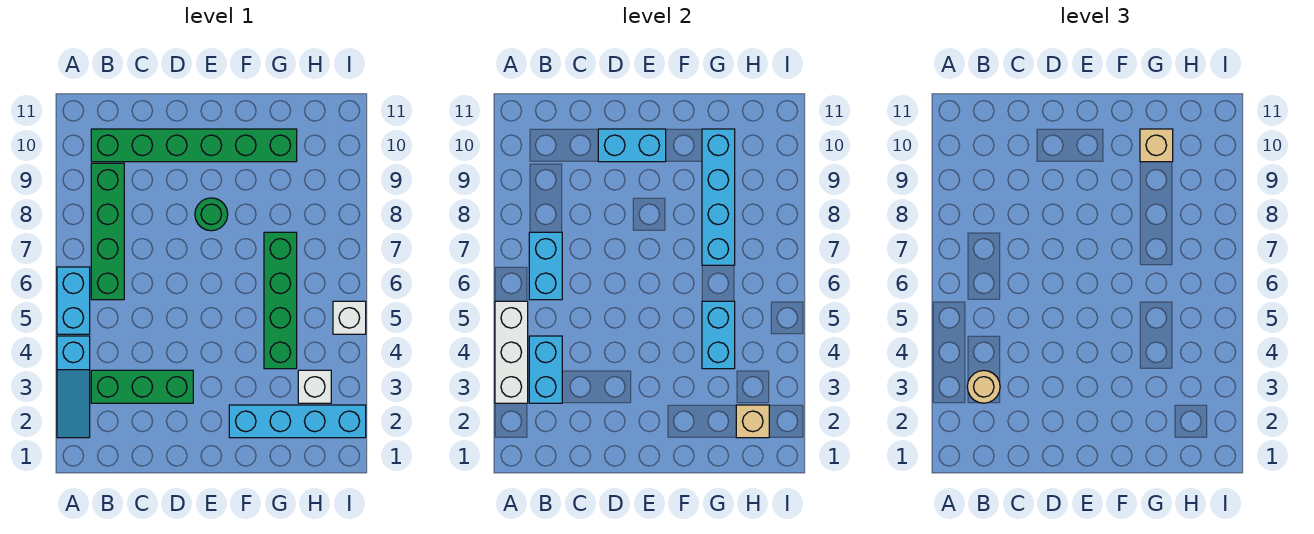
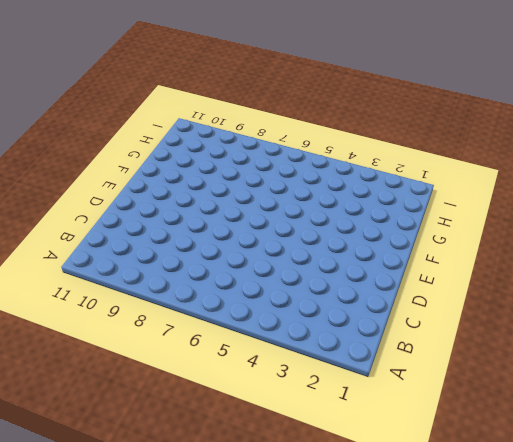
none -> cyan 1x3 slope [57,336,90,438]
none -> cyan 1x2 brick [57,267,90,334]
none -> green 1x3 brick [91,370,193,403]

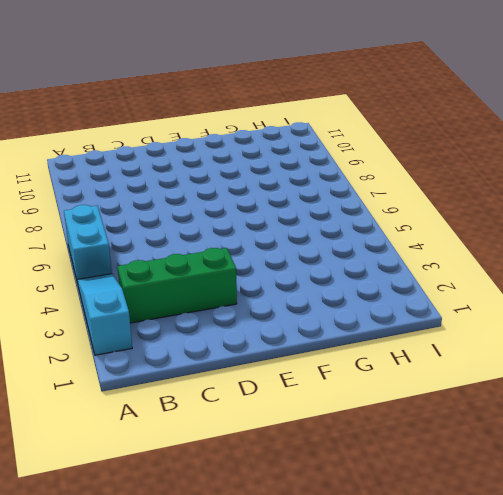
cyan 1x3 slope [77,274,132,355] -> cyan 1x3 slope turned to [57,336,90,438]
none -> green 1x4 brick [91,163,124,300]
none -> green 1x6 brick [91,129,297,162]
none -> green 1x1 round brick [195,198,228,231]

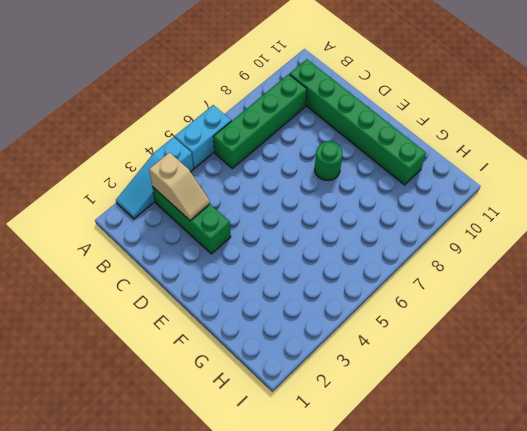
tan 1x2 slope [149,153,210,220] -> cyan 1x2 brick [529,336,562,403]
none -> cyan 1x4 brick [229,405,366,438]
none -> green 1x4 brick [264,232,297,369]
none -> white 1x1 brick [298,370,331,403]

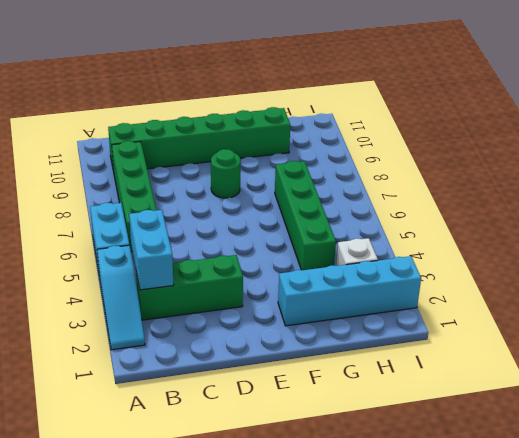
none -> white 1x1 brick [333,301,366,334]
none -> white 1x3 brick [495,301,528,403]
none -> cyan 1x2 brick [529,232,562,300]

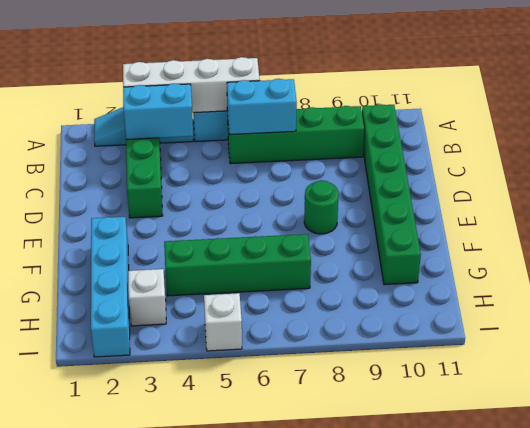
white 1x4 brick [123,57,260,113] -> white 1x3 brick [495,301,528,403]
none -> cyan 1x2 brick [598,129,666,162]
none -> cyan 1x2 brick [702,301,735,369]
none -> cyan 1x4 brick [702,129,735,265]

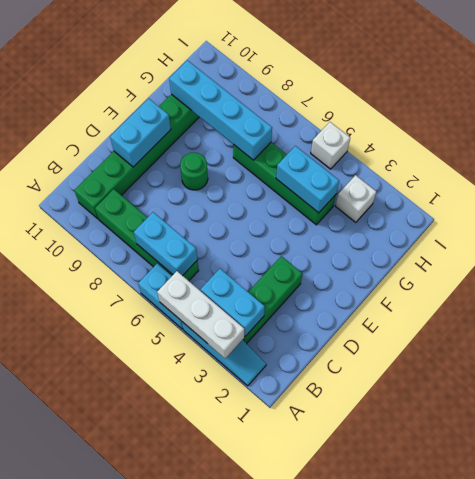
none -> cyan 1x4 brick [229,405,366,438]
none -> tan 1x1 brick [736,405,769,438]
none -> tan 1x1 round brick [967,370,1000,403]

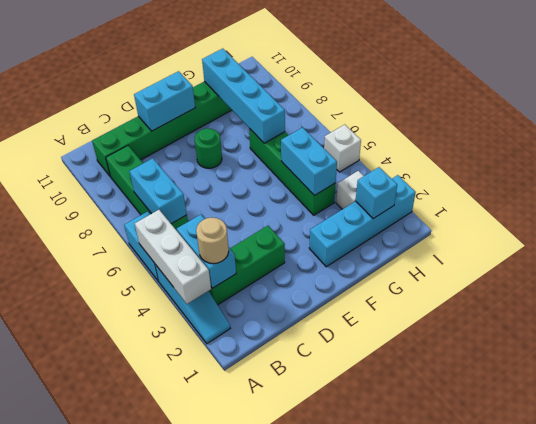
cyan 1x1 brick [356,167,397,219] -> tan 1x1 brick [736,405,769,438]
none -> tan 1x1 brick [1140,129,1173,162]

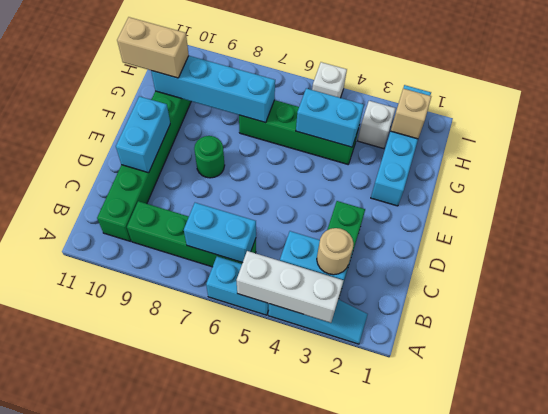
tan 1x2 brick [117,17,189,78] -> tan 1x1 brick [1140,129,1173,162]

